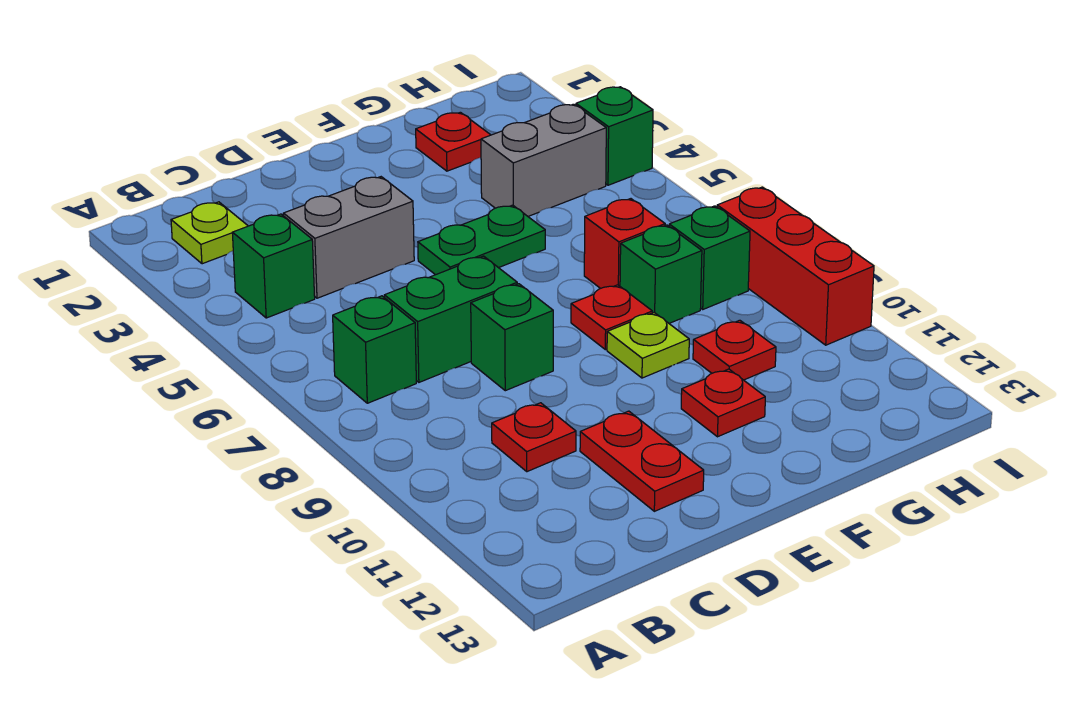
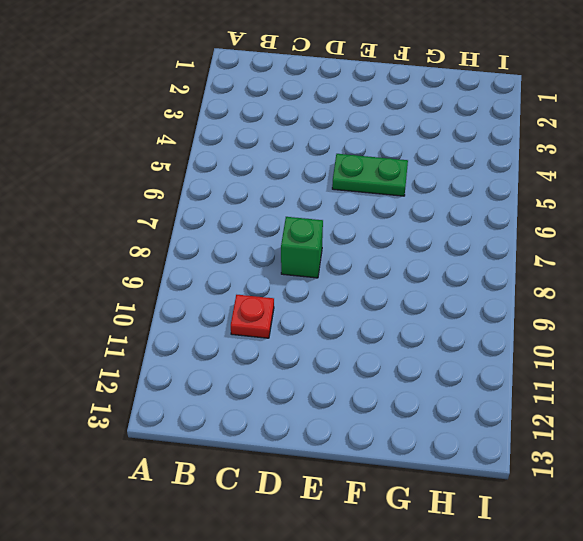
none -> lime 1x1 plate [171,202,248,264]
none -> green 1x1 brick [232,214,315,318]
none -> green 1x1 brick [333,296,416,403]

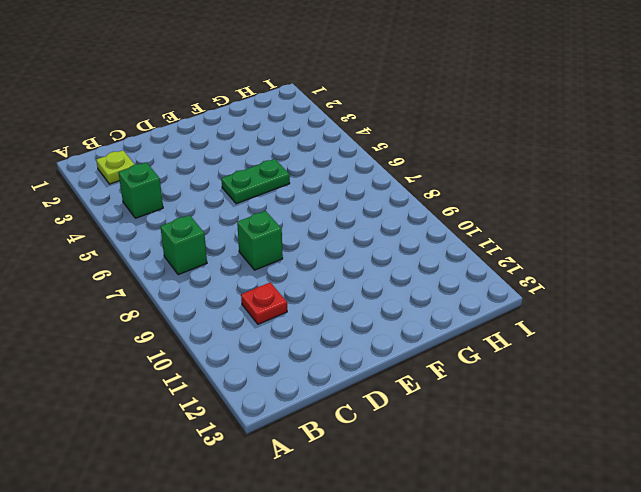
none -> grey 1x2 brick [283,177,414,298]
none -> green 1x2 brick [384,256,517,382]
none -> red 1x2 plate [580,411,704,511]

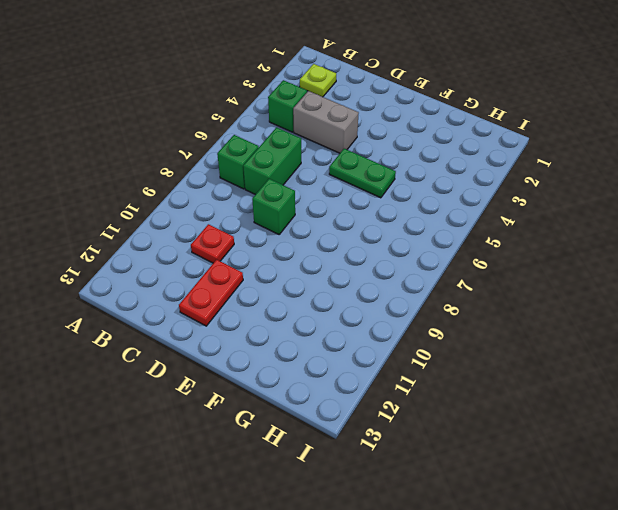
green 1x2 brick [243,128,301,195] -> green 1x2 brick turned to [384,256,517,382]
none -> red 1x1 plate [571,285,652,350]
none -> lime 1x1 plate [607,313,689,378]
none -> red 1x1 plate [681,369,765,437]

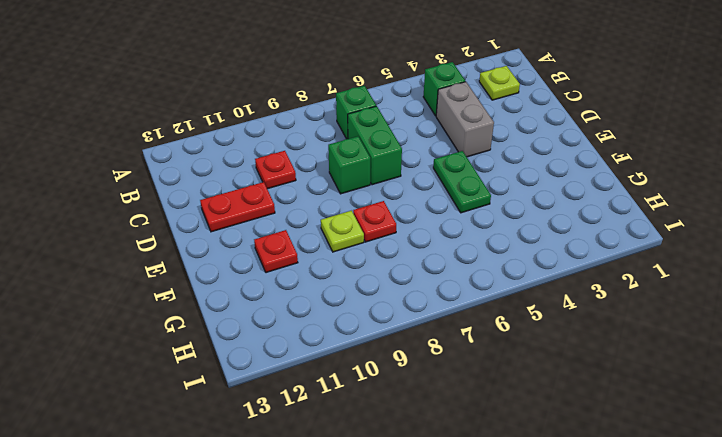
none -> red 1x1 plate [416,112,490,171]
none -> grey 1x2 brick [481,104,606,216]
none -> red 1x1 brick [584,199,665,288]

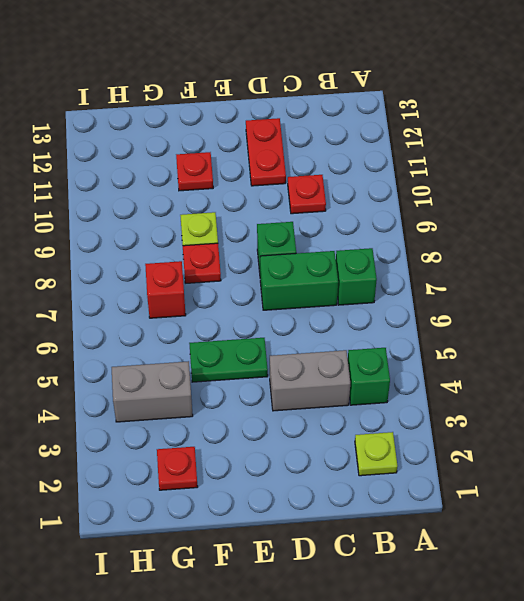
none -> green 1x1 brick [620,225,702,323]
none -> red 1x1 plate [693,320,776,380]
none -> green 1x1 brick [669,206,750,309]

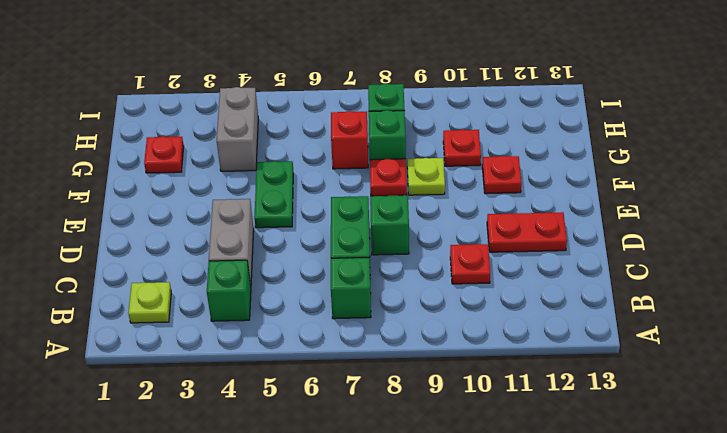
none -> green 1x1 brick [576,87,653,185]
none -> red 1x3 brick [717,187,874,345]

